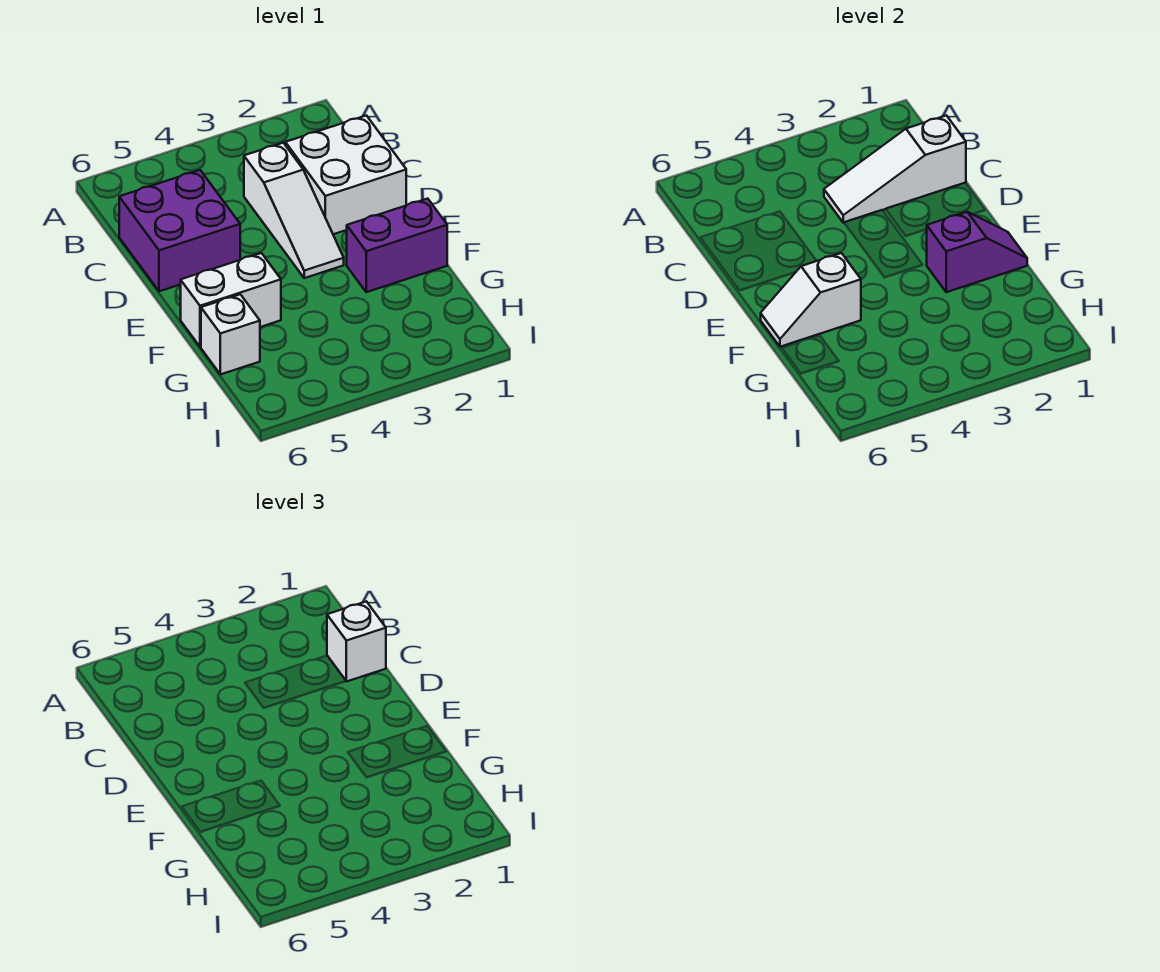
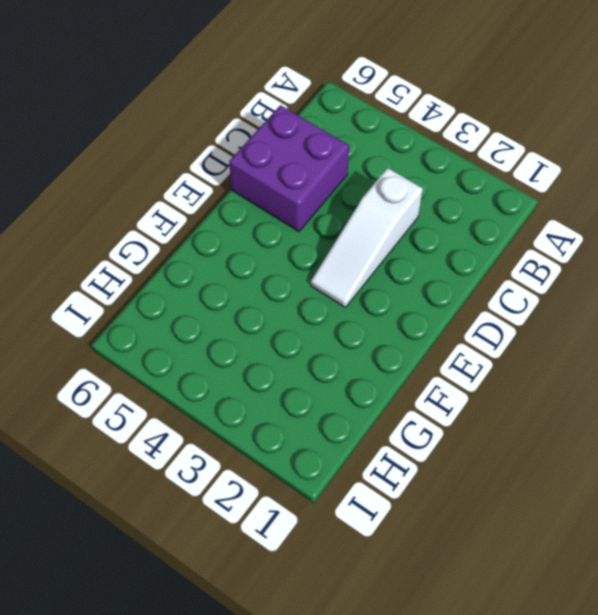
none -> white 2x2 brick [285,115,406,234]
none -> purple 1x2 brick [347,199,447,292]

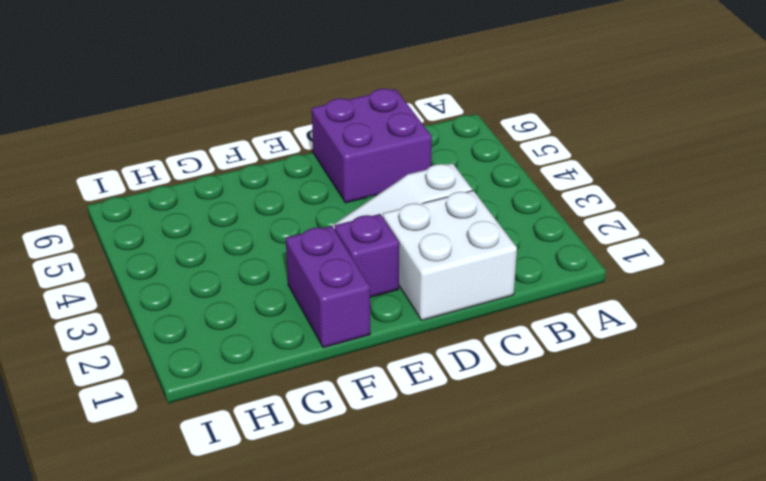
purple 1x1 brick [335,214,399,297] -> none
none -> white 1x2 brick [181,253,281,347]
none -> white 1x1 brick [201,294,260,374]

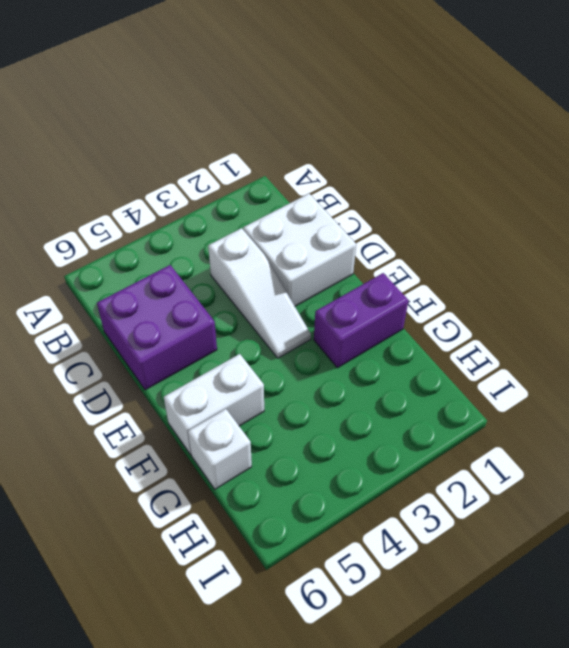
none -> white 1x3 slope [824,115,966,223]
none -> purple 1x2 slope [926,212,1027,292]

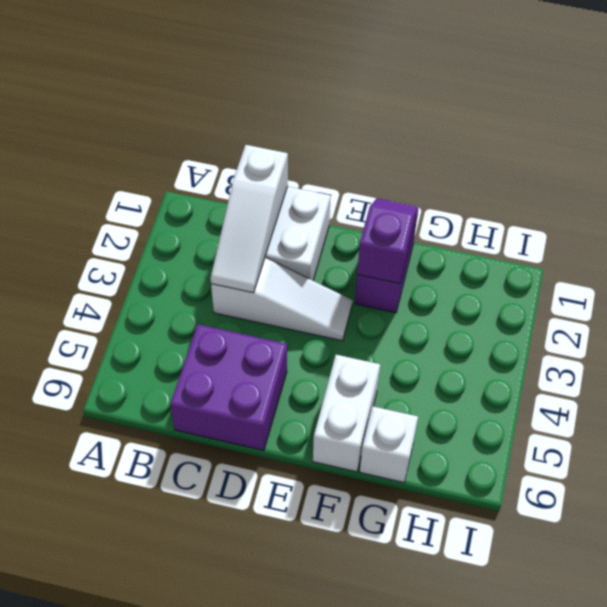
none -> white 1x2 slope [761,253,861,347]
none -> white 1x1 brick [327,601,386,682]

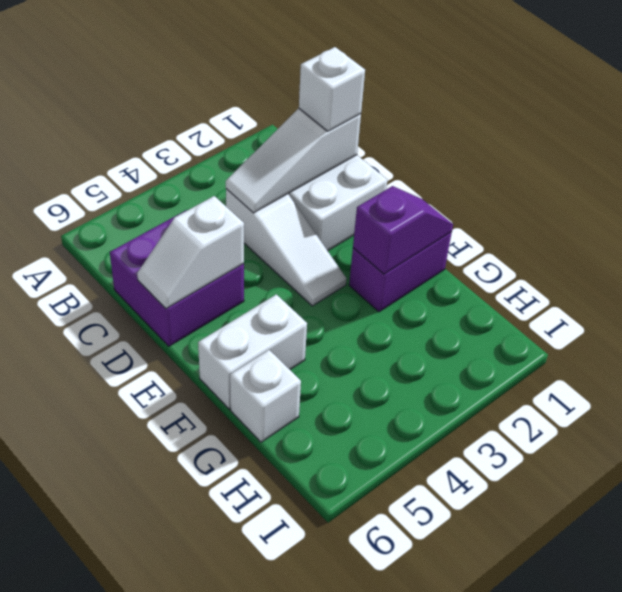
white 1x2 slope [137,196,244,309] -> white 1x2 slope moved to [761,253,861,347]

